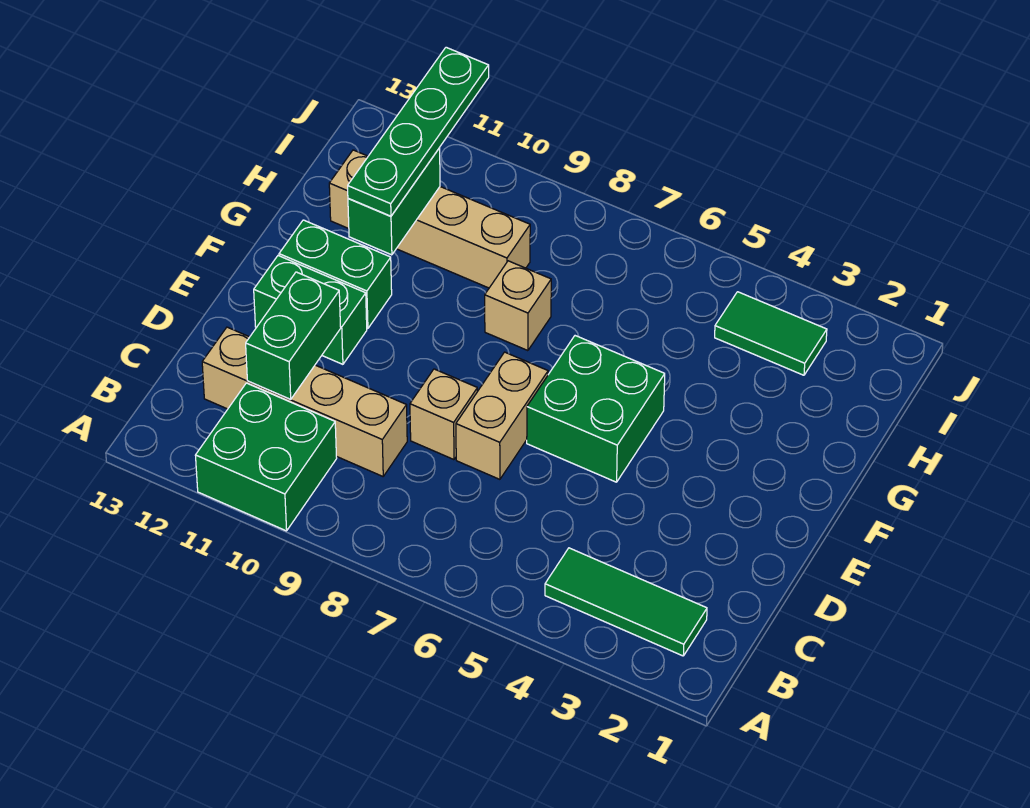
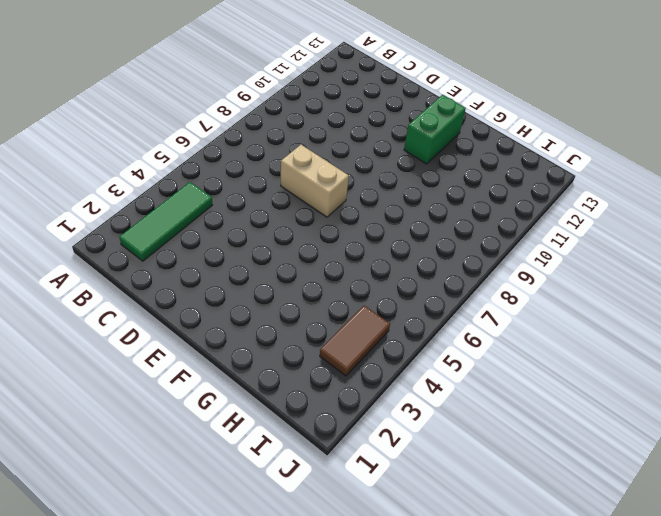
brown 1x2 tile [320,306,390,376] -> green 1x2 tile [715,292,827,375]
none -> green 2x2 brick [195,383,337,531]
none -> tan 1x4 brick [202,327,407,476]
none -> tan 1x1 brick [410,369,477,460]

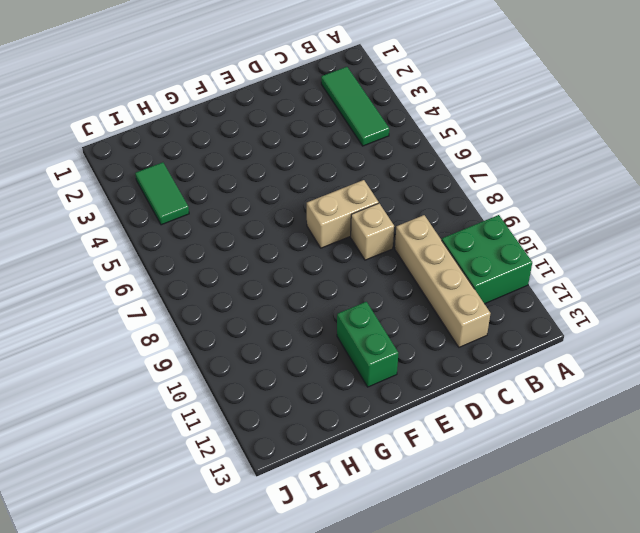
none -> green 2x2 brick [527,336,665,482]
none -> green 1x2 brick [254,256,367,364]
none -> tan 1x1 brick [485,261,551,351]

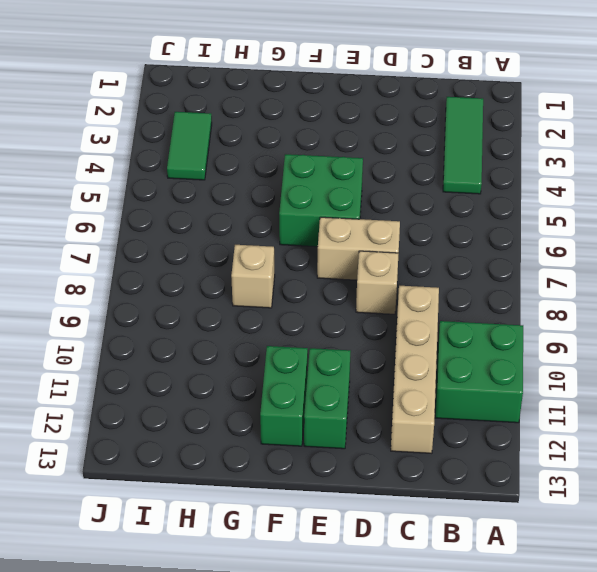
none -> tan 1x4 brick [329,150,530,288]
none -> green 1x2 brick [246,272,341,399]
none -> green 1x2 brick [348,148,440,255]

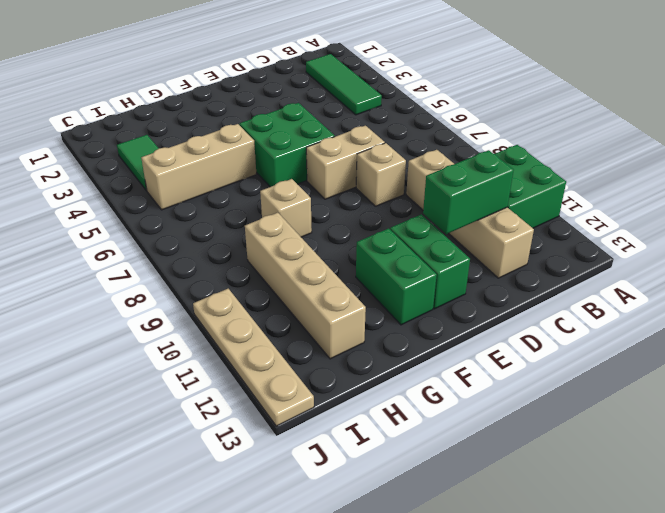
tan 1x3 brick [141,124,256,210] -> none
tan 1x4 plate [193,289,314,426] -> none
none -> green 1x2 brick [348,148,440,255]
none -> green 1x4 plate [348,47,489,216]

